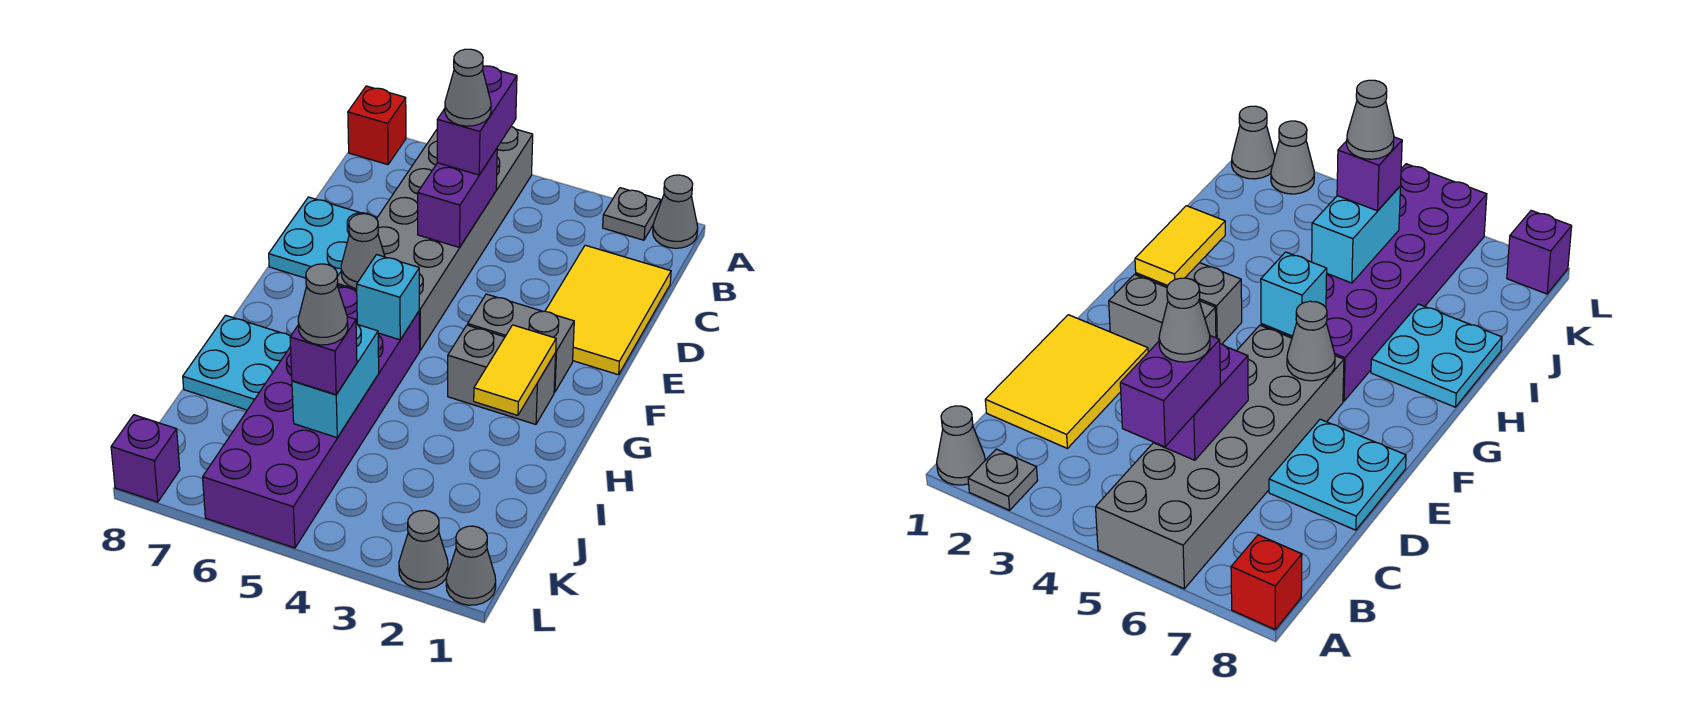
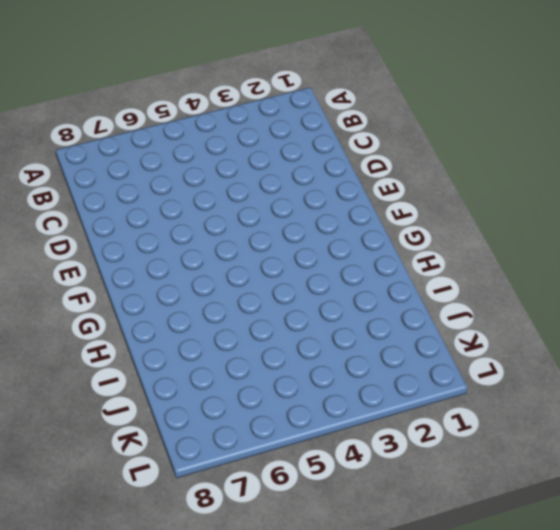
none -> grey 1x1 cone [653,175,698,248]
none -> grey 1x1 plate [603,188,661,240]
none -> grey 2x6 brick [337,126,533,350]

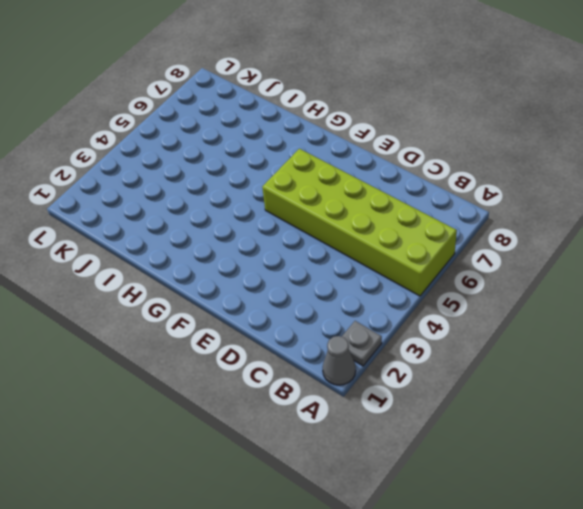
lime 2x6 brick [262,149,457,296] -> grey 2x6 brick [337,126,533,350]
none -> red 1x1 brick [348,86,406,165]
none -> yellow 2x3 tile [545,245,671,375]
none -> cyan 2x2 plate [269,197,377,278]

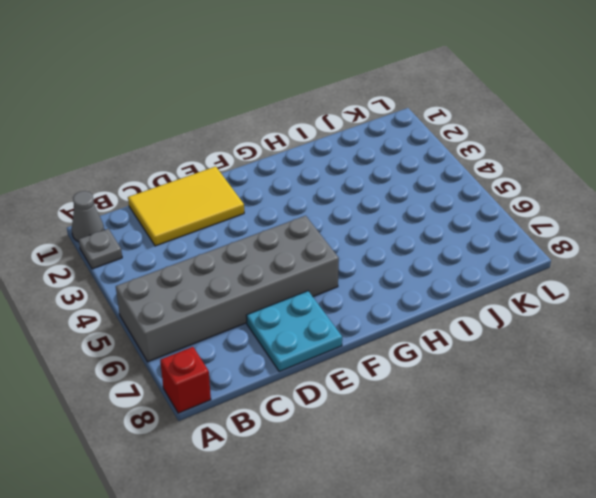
none -> grey 1x2 brick [468,294,574,392]
none -> grey 1x2 brick [448,325,556,424]
none -> purple 2x6 brick [203,285,420,548]

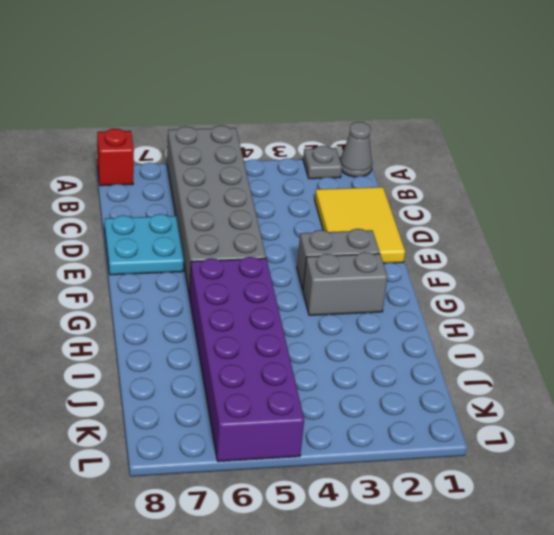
none -> cyan 2x2 plate [183,315,290,410]
none -> grey 1x1 cone [446,526,496,605]
none -> grey 1x1 cone [399,510,448,589]

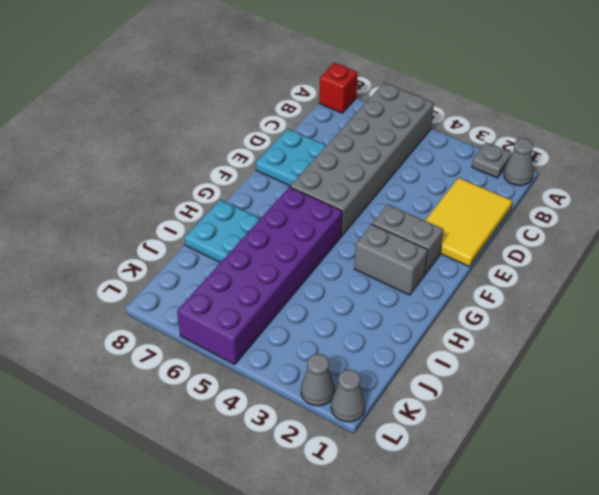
none -> purple 1x1 brick [111,415,180,502]
none -> purple 1x2 brick [418,149,497,247]
none -> grey 1x1 cone [341,214,385,289]

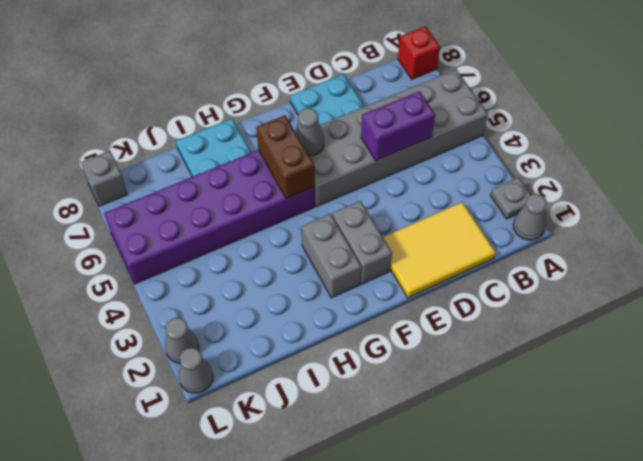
brown 1x2 brick [256,116,315,198] -> cyan 1x1 brick [357,255,419,340]
grey 1x1 brick [81,151,128,206] -> purple 1x1 brick [111,415,180,502]
none -> yellow 1x2 tile [474,325,556,415]
none -> cyan 1x2 brick [292,324,379,438]
none -> purple 1x2 brick [437,66,517,175]

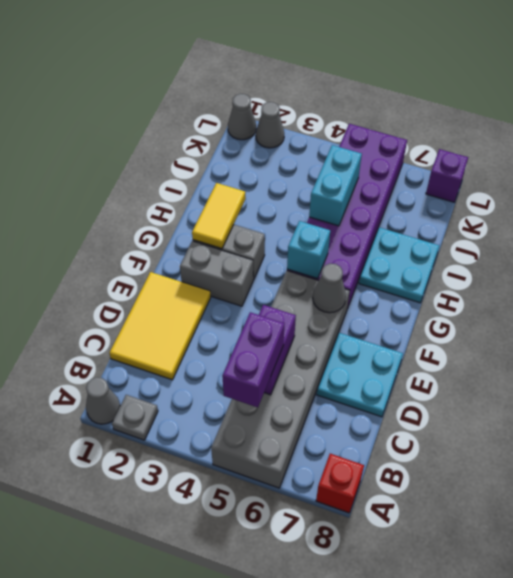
none -> purple 1x1 brick [290,317,357,395]
none -> grey 1x1 cone [445,49,491,126]
none -> grey 1x1 cone [298,264,348,345]

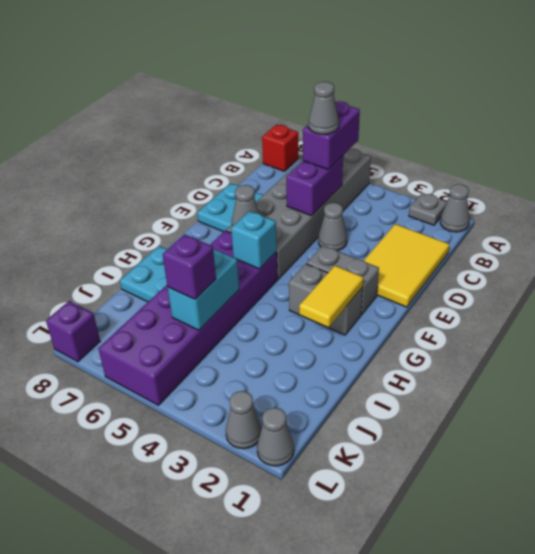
grey 1x1 cone [318,203,347,251] -> grey 1x1 cone moved to [298,264,348,345]

